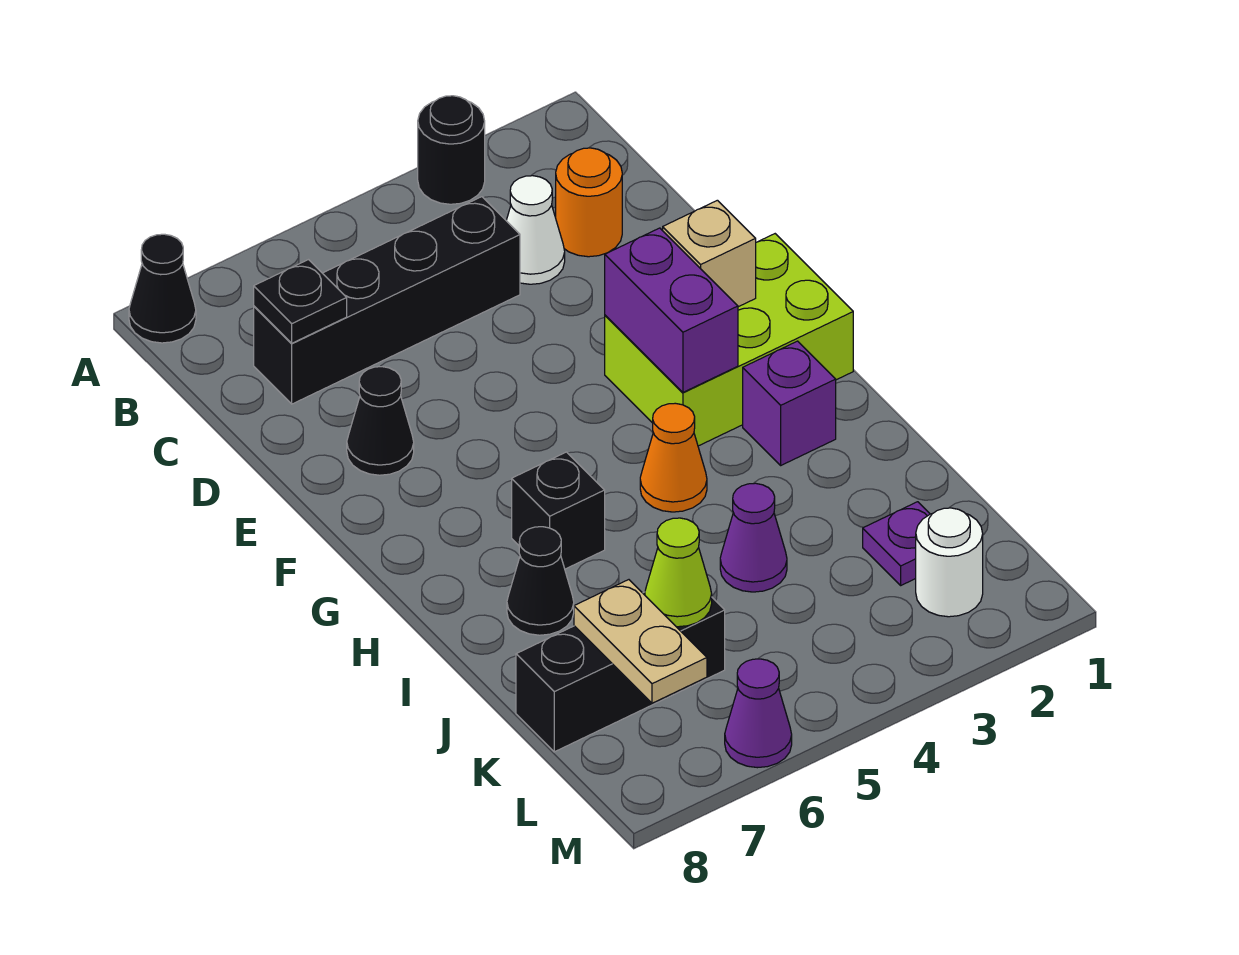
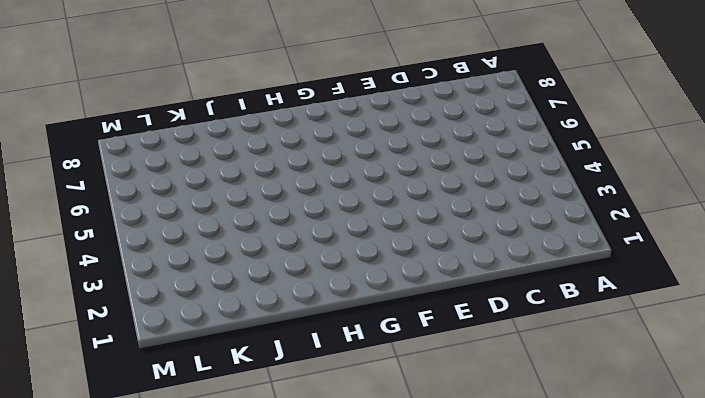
none -> black 1x1 round brick [418,96,485,204]
none -> black 1x1 cone [129,234,196,343]
none -> orange 1x1 round brick [556,148,622,257]

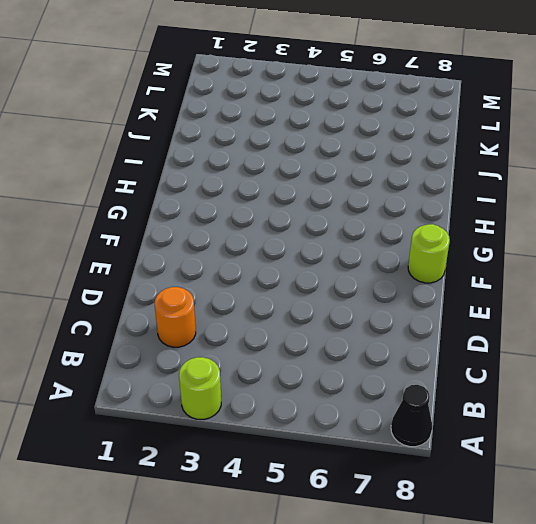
lime 1x1 round brick [179,357,221,419] -> black 1x1 round brick [418,96,485,204]
lime 1x1 round brick [408,224,450,283] -> none
none -> white 1x1 cone [506,176,565,284]
none -> black 1x4 brick [254,197,520,404]
none -> black 1x1 cone [347,367,414,475]

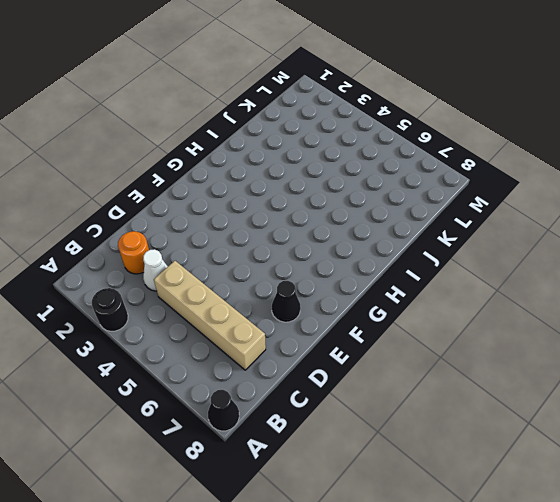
tan 1x4 brick [154,261,266,370] -> black 1x4 brick [254,197,520,404]
none -> lime 2x3 brick [605,234,853,446]
none -> purple 1x1 brick [743,341,836,465]
none -> orange 1x1 cone [640,403,707,512]

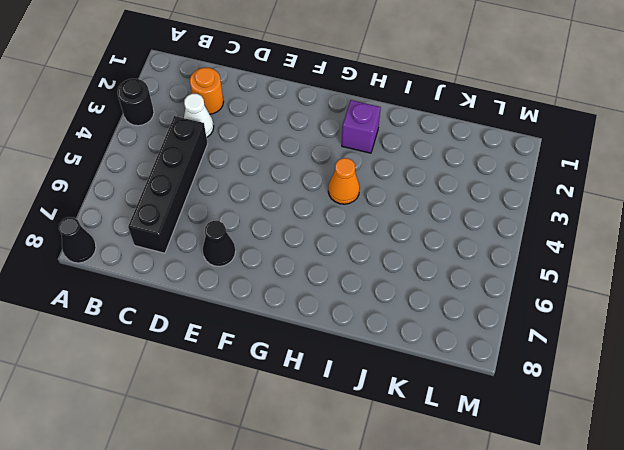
none -> lime 2x3 brick [605,234,853,446]
none -> black 1x1 brick [512,452,605,569]
none -> black 1x1 cone [507,527,574,635]

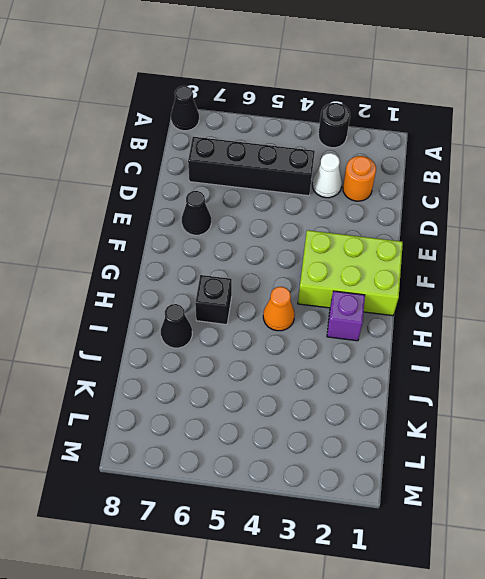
none -> purple 1x1 cone [720,483,787,592]
none -> purple 1x1 plate [863,502,930,585]
none -> black 1x3 brick [516,592,725,752]

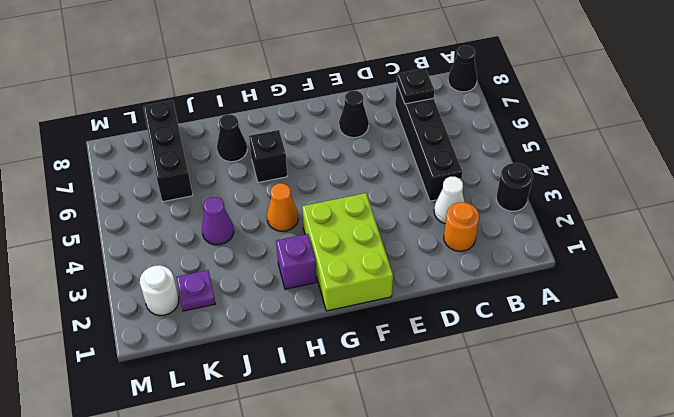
none -> purple 1x1 cone [725,659,792,768]
none -> tan 1x1 brick [663,200,756,307]
none -> purple 1x2 brick [605,228,738,392]

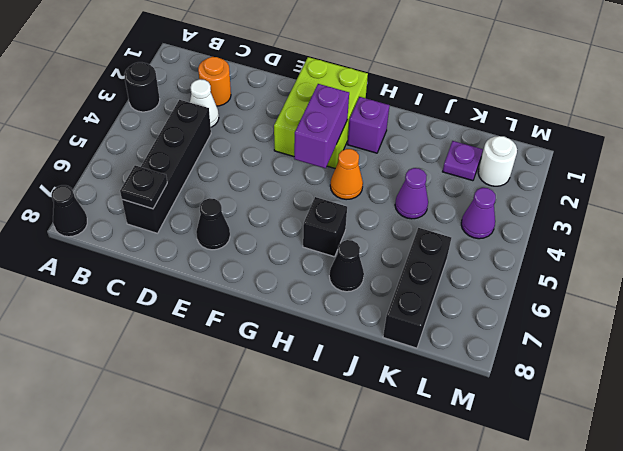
purple 1x2 brick [294,84,349,168] -> purple 1x2 brick turned to [605,228,738,392]
purple 1x1 cone [461,188,496,239] -> purple 1x1 cone moved to [725,659,792,768]
none -> tan 1x1 brick [663,200,756,307]
none -> lime 1x1 cone [645,518,712,627]
none -> tan 1x2 plate [574,580,707,703]

